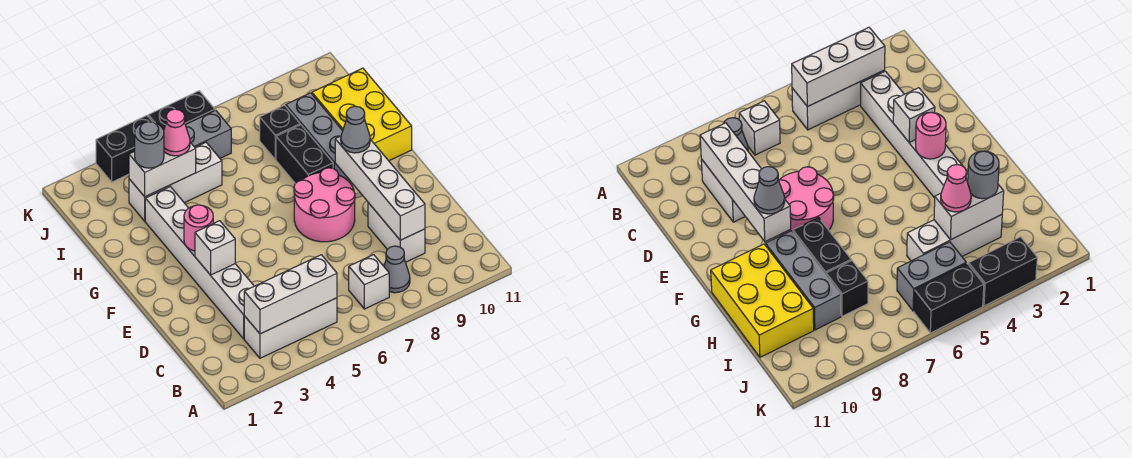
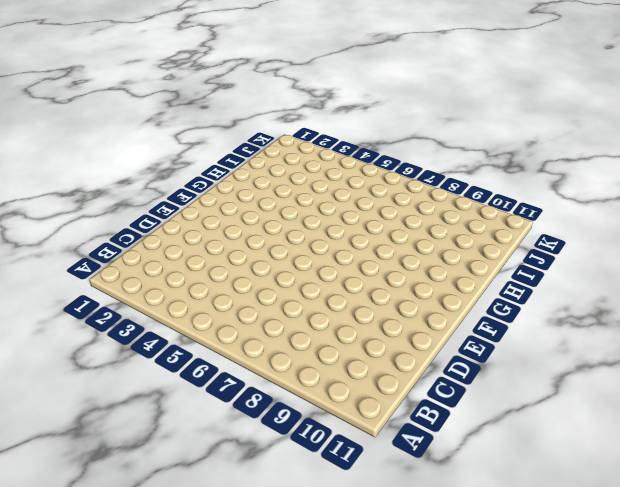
none -> white 1x3 brick [244,298,337,358]
none -> white 1x1 brick [349,255,389,309]
none -> grey 1x1 cone [384,246,410,293]

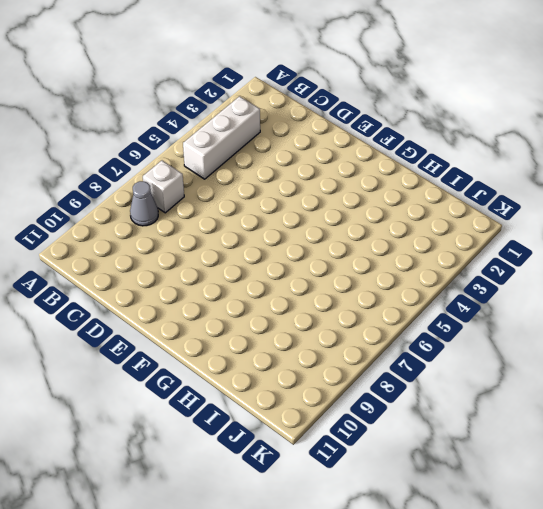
none -> white 1x6 brick [145,187,254,339]
none -> white 1x2 brick [368,203,425,262]
none -> pink 2x2 round brick [294,168,355,242]

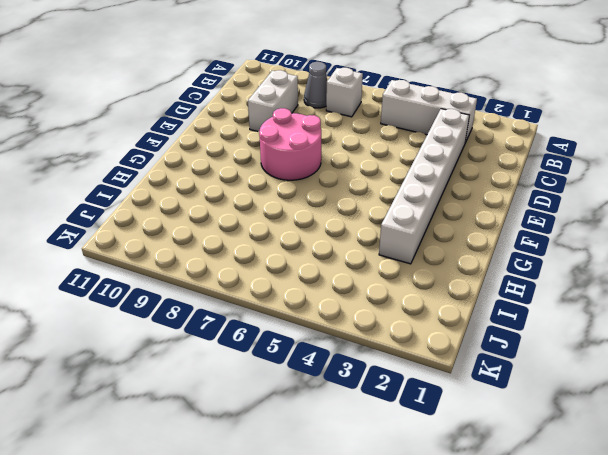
none -> black 1x2 brick [276,125,333,183]
none -> grey 1x3 brick [286,93,349,180]
none -> yellow 2x3 brick [312,68,412,161]

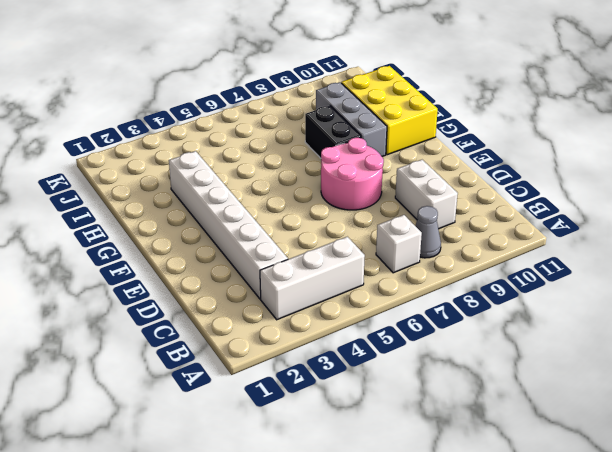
none -> white 1x3 brick [129,142,222,221]
none -> black 1x1 brick [260,105,300,160]
none -> grey 1x2 brick [186,110,231,158]

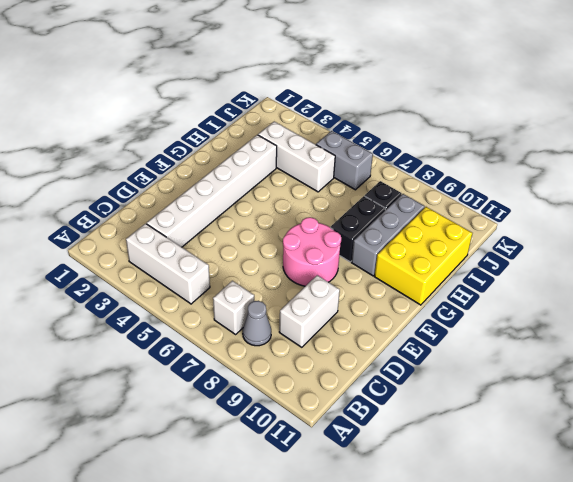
none -> black 1x2 brick [96,116,152,182]
none -> black 1x2 brick [148,91,215,130]
none -> white 1x3 brick [244,255,337,334]

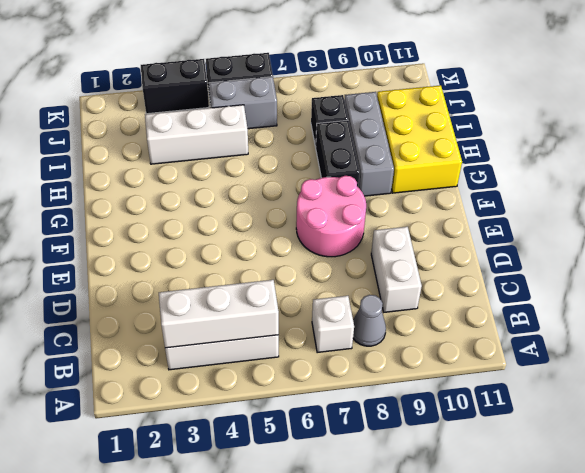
none -> white 1x6 brick [145,187,254,339]
none -> white 1x4 brick [335,136,425,240]
none -> white 1x1 brick [195,221,235,275]

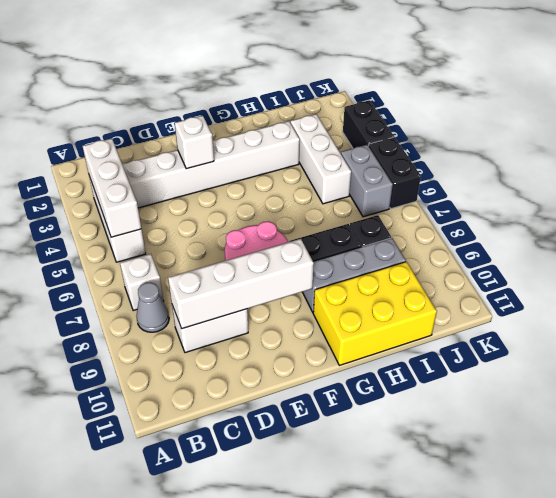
none -> pink 1x1 round brick [184,205,213,251]
none -> white 1x2 brick [129,142,196,197]
none -> grey 1x1 cone [341,106,370,153]

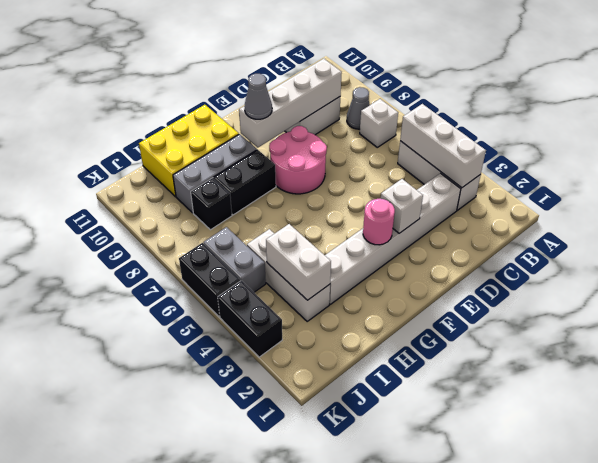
none -> grey 1x1 round brick [135,122,164,168]
none -> pink 1x1 cone [164,109,190,156]

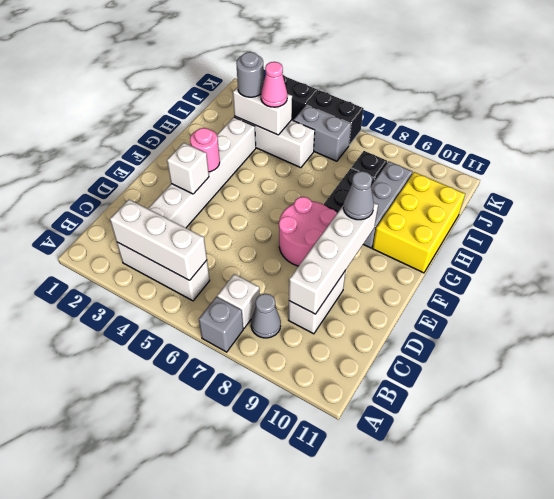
grey 1x1 brick [199,297,243,352] -> none

